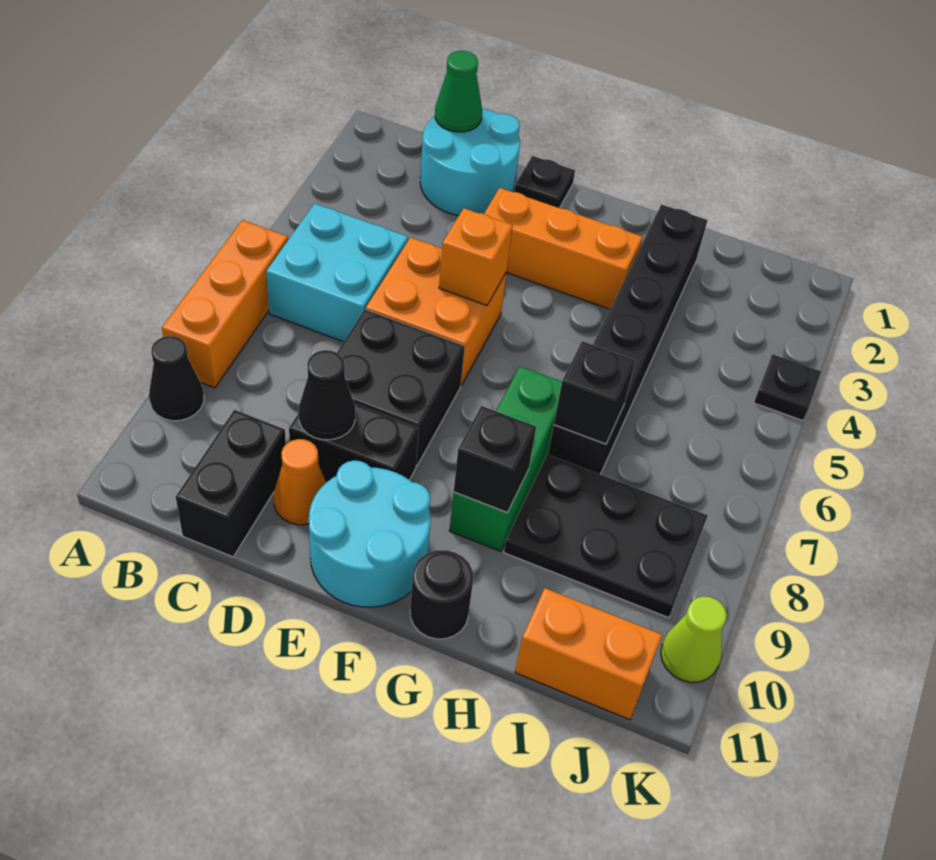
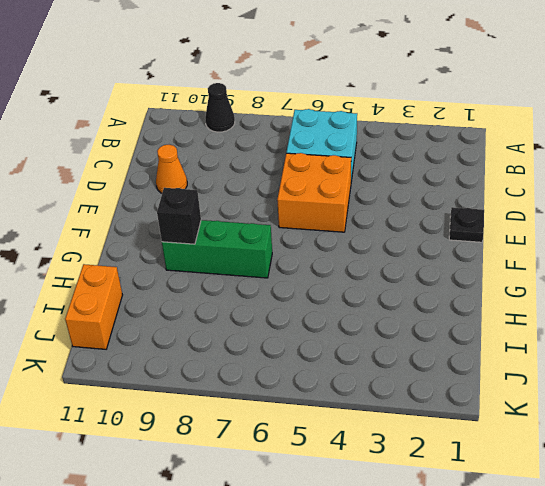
none -> orange 1x3 brick [162,220,288,388]
none -> cyan 2x2 round brick [420,108,520,216]
none -> black 1x2 brick [176,410,286,557]

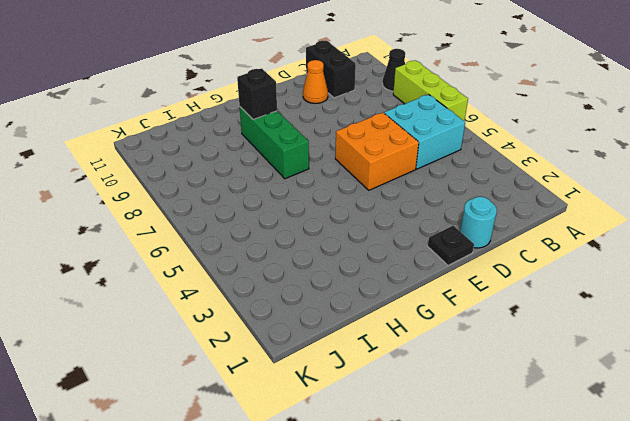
lime 1x3 brick [393,60,468,121] -> orange 1x3 brick [162,220,288,388]
cyan 1x1 round brick [460,197,497,248] -> cyan 2x2 round brick [420,108,520,216]
none -> black 2x2 brick [337,309,465,466]
none -> black 1x2 brick [289,403,419,482]
none -> orange 1x3 brick [484,188,642,309]

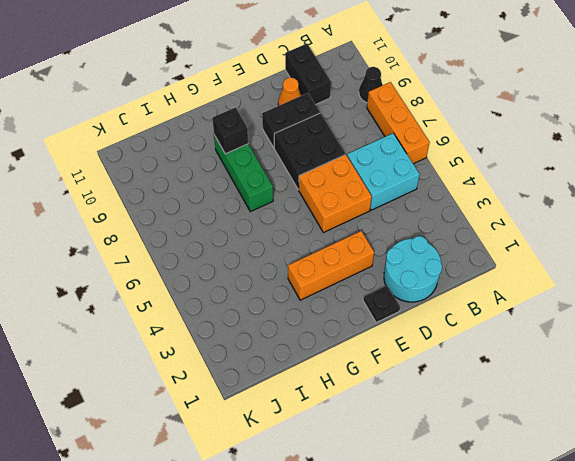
none -> cyan 2x2 round brick [309,461,431,607]
none -> black 1x1 round brick [410,550,473,639]
none -> black 1x6 brick [548,204,708,475]

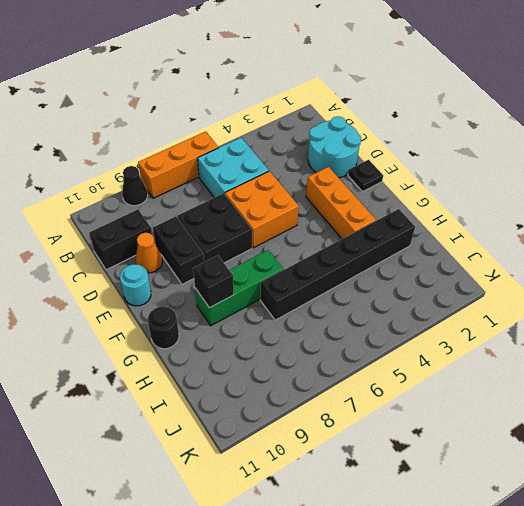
cyan 1x1 round brick [120,264,151,306] -> cyan 2x2 round brick [309,461,431,607]
none -> black 2x3 plate [504,455,708,618]
none -> orange 1x2 brick [515,588,662,720]
none -> black 1x1 plate [754,354,821,421]

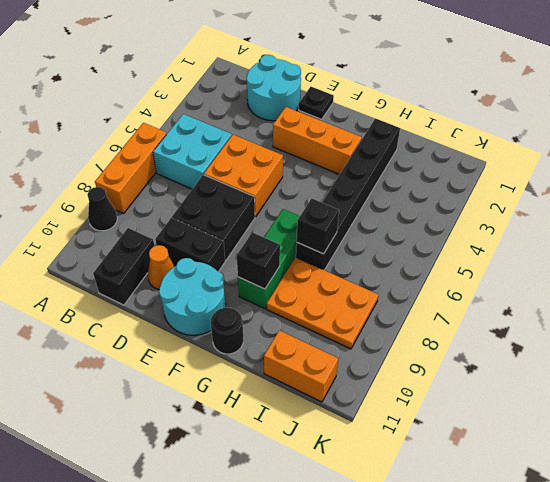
orange 2x3 plate [267,258,379,349] -> black 2x3 plate [504,455,708,618]
none -> black 1x1 plate [754,354,821,421]
none -> lime 1x1 cone [661,596,727,682]
none -> green 1x1 cone [435,51,482,132]

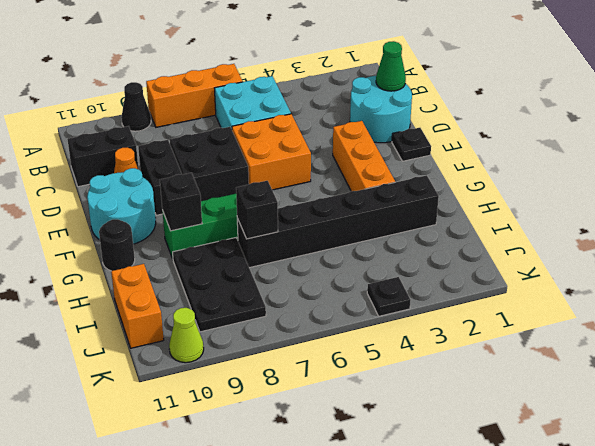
none -> black 1x1 cone [299,350,355,440]
none -> orange 1x1 brick [439,208,513,305]

